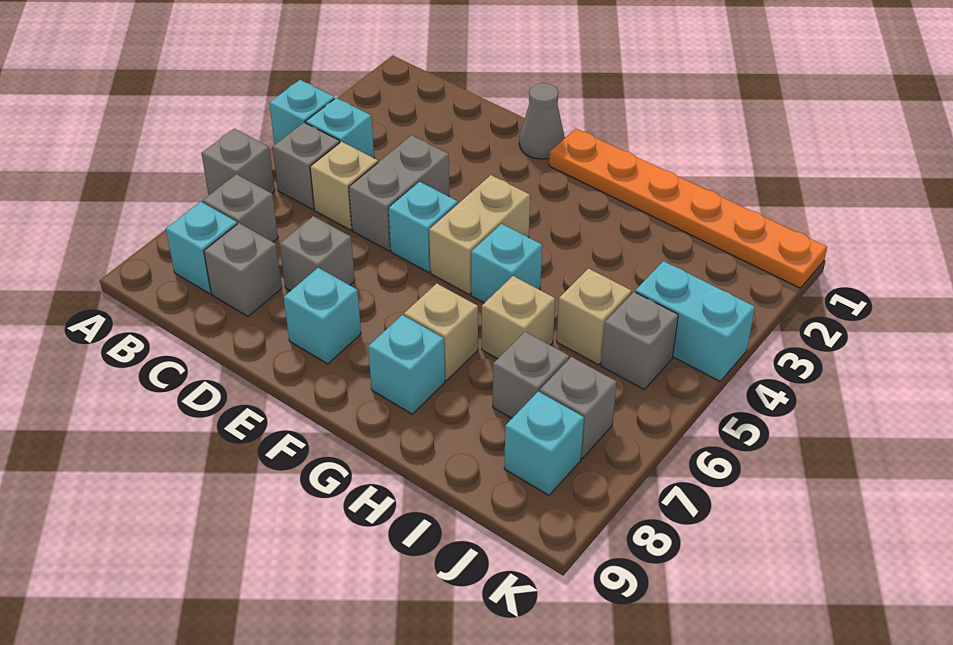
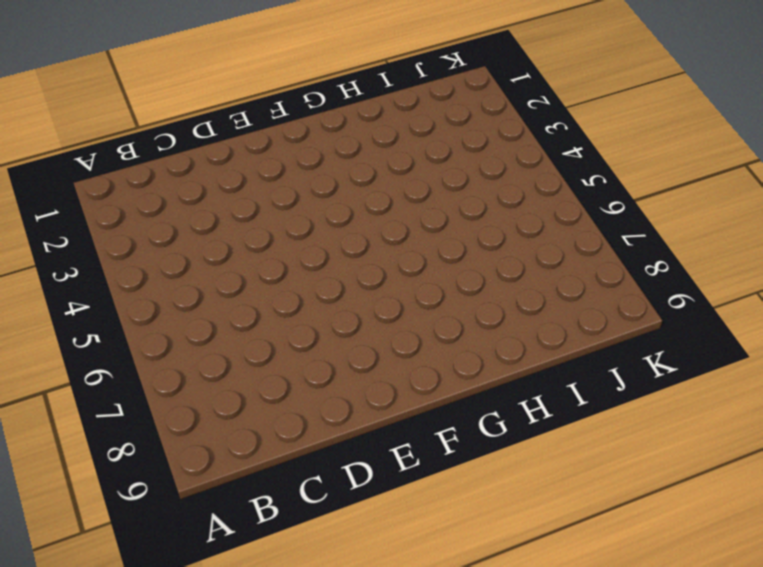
none -> cyan 1x1 brick [269,80,335,145]
none -> grey 1x1 brick [201,129,275,195]
none -> cyan 1x1 brick [306,98,374,158]

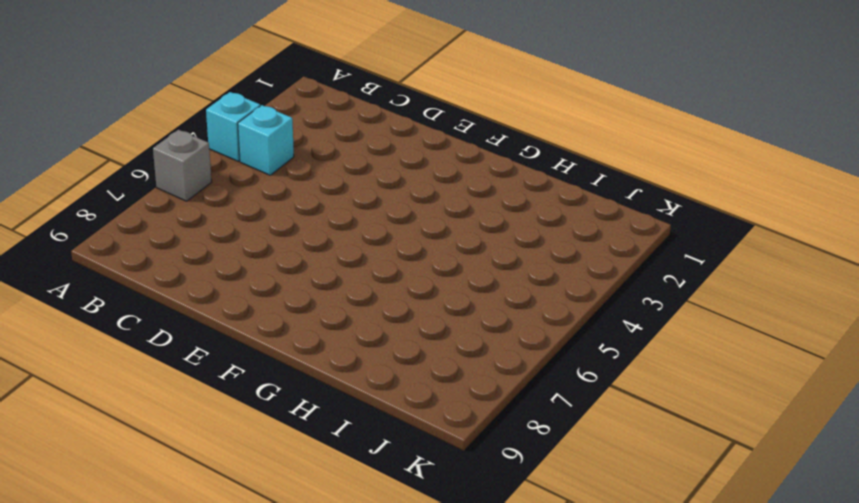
none -> grey 1x1 brick [273,123,340,210]
none -> grey 1x1 brick [203,174,278,242]
none -> cyan 1x1 brick [166,202,237,294]

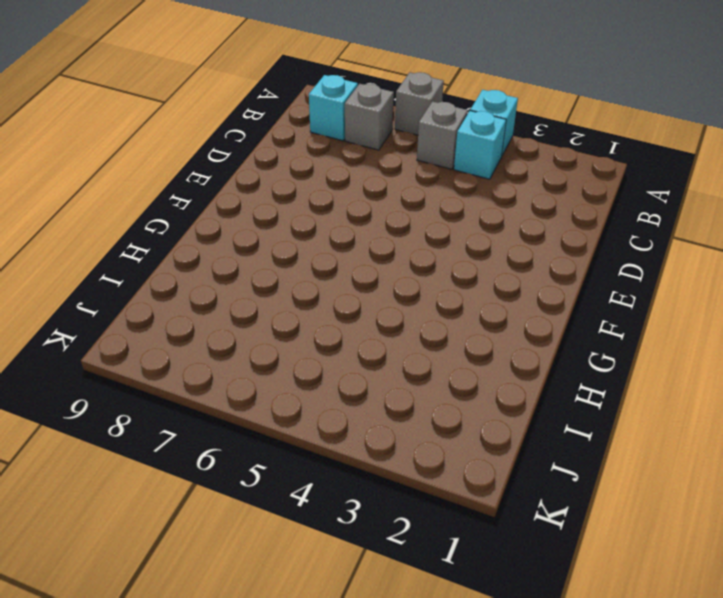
none -> tan 1x1 brick [310,142,378,230]
none -> grey 1x1 brick [204,223,282,316]
none -> grey 1x2 brick [349,135,449,251]

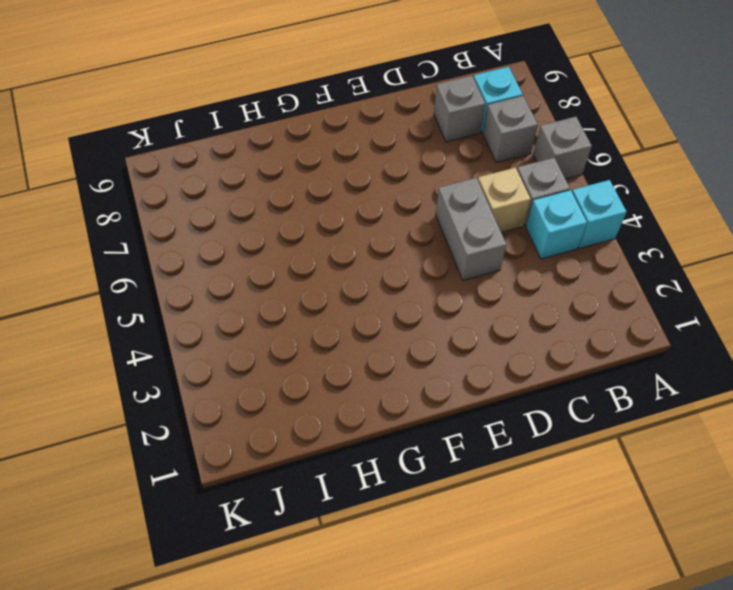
none -> grey 1x1 brick [280,216,355,291]
none -> grey 1x1 cone [519,83,565,159]
none -> cyan 1x1 brick [388,182,458,272]

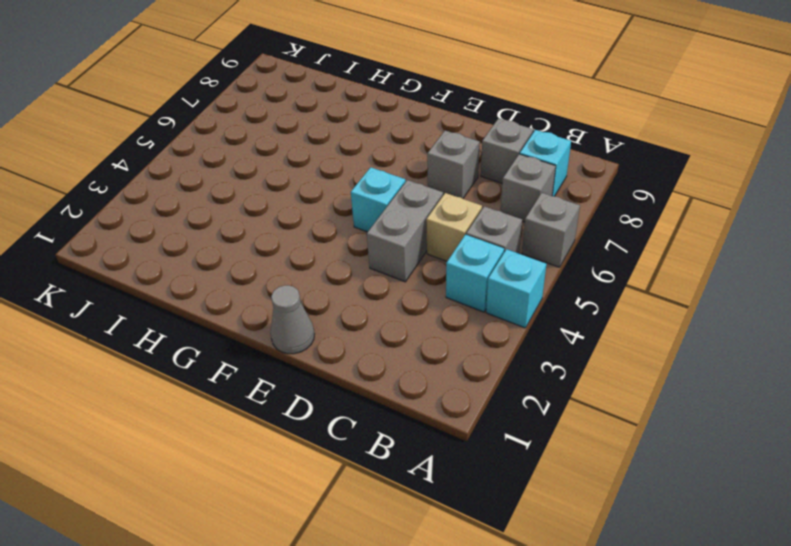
none -> cyan 1x1 brick [284,268,361,364]
none -> orange 1x6 plate [549,129,827,288]
none -> tan 1x2 brick [429,175,530,294]

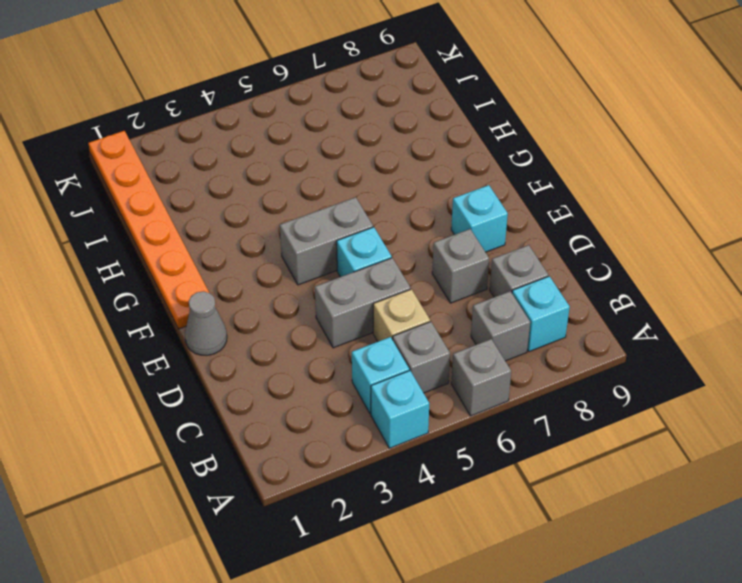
grey 1x2 brick [280,197,373,285] -> tan 1x2 brick [429,175,530,294]
none -> cyan 1x1 brick [471,224,542,303]
none -> tan 1x1 brick [404,283,478,381]
none -> cyan 1x1 brick [368,315,445,414]

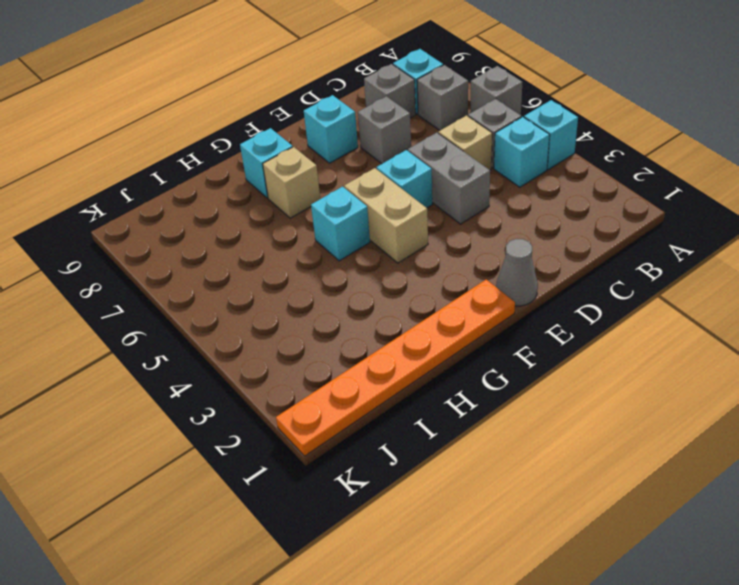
none -> tan 1x1 brick [482,276,555,359]
none -> tan 1x1 brick [557,268,632,365]
none -> grey 1x1 brick [493,332,569,418]

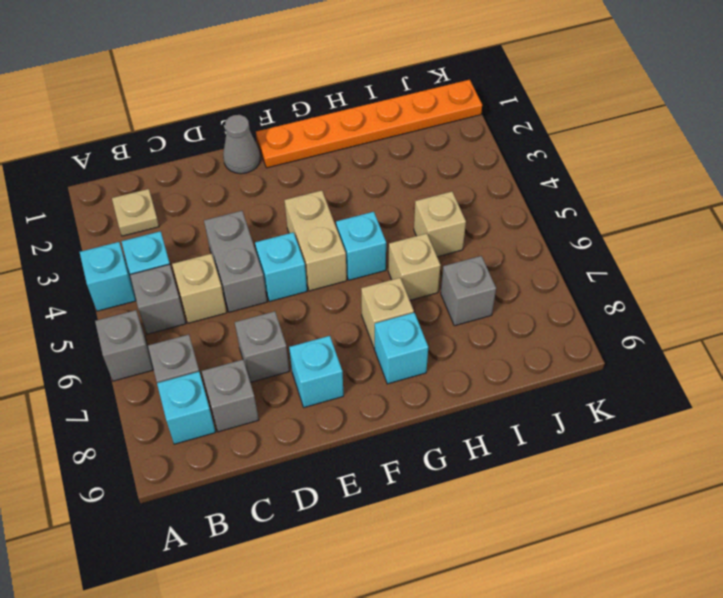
tan 1x1 plate [112,189,159,236] -> none
none -> cyan 1x2 brick [635,261,755,381]
none -> grey 1x1 brick [601,292,678,389]
none -> grey 1x1 brick [540,357,617,459]

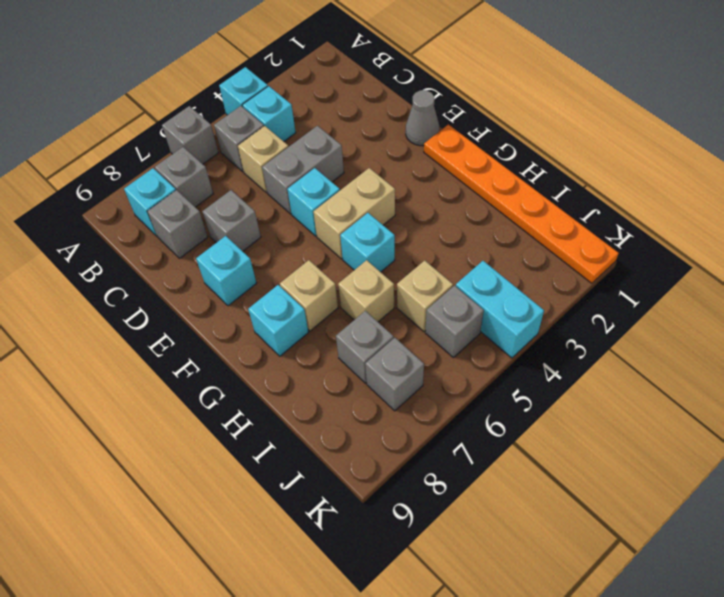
none -> cyan 1x1 brick [504,391,584,495]

